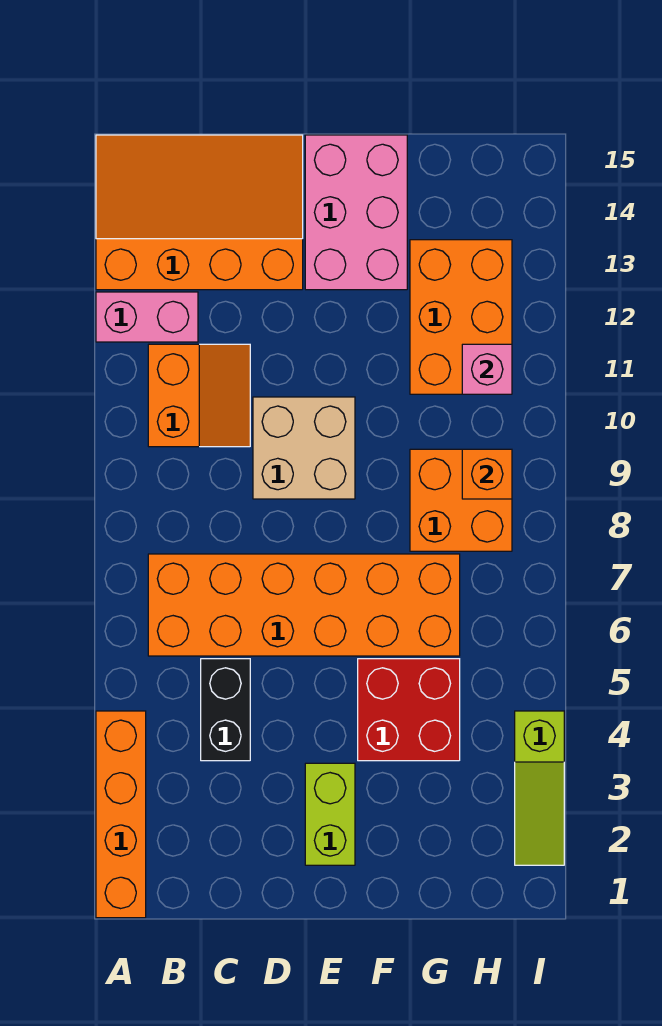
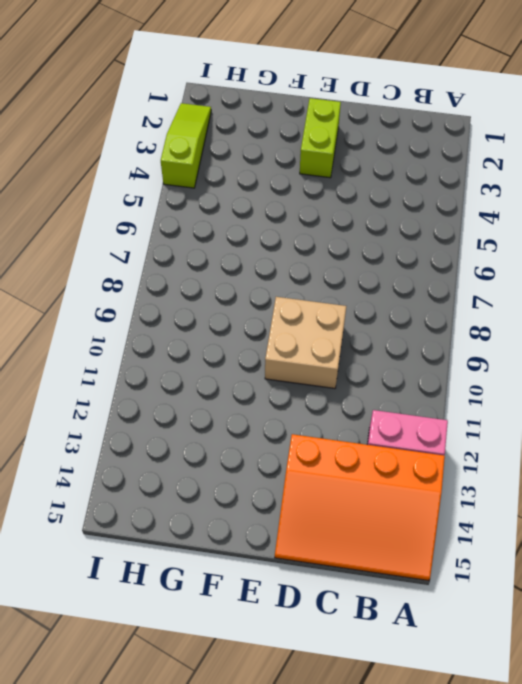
none -> orange 1x4 brick [96,711,146,918]
none -> orange 2x6 brick [148,554,460,656]
none -> orange 2x2 slope [148,344,250,447]

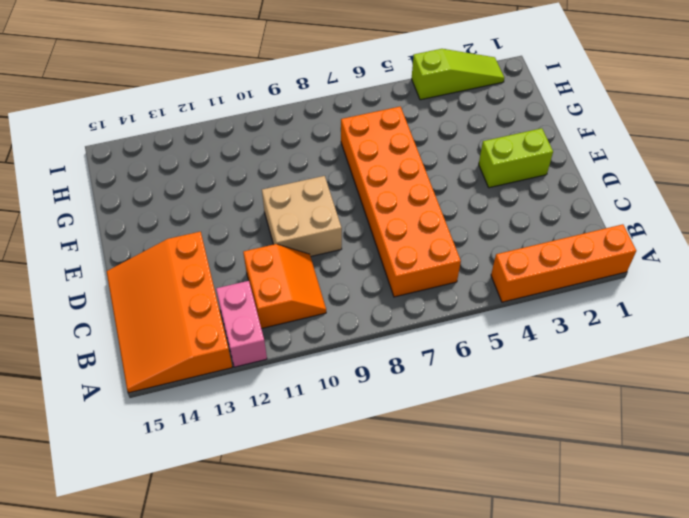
orange 2x2 slope [243,244,326,329] -> orange 2x2 slope turned to [148,344,250,447]
none -> black 1x2 brick [201,659,250,761]
none -> pink 2x3 brick [305,135,407,290]
none -> red 2x2 brick [358,659,460,761]

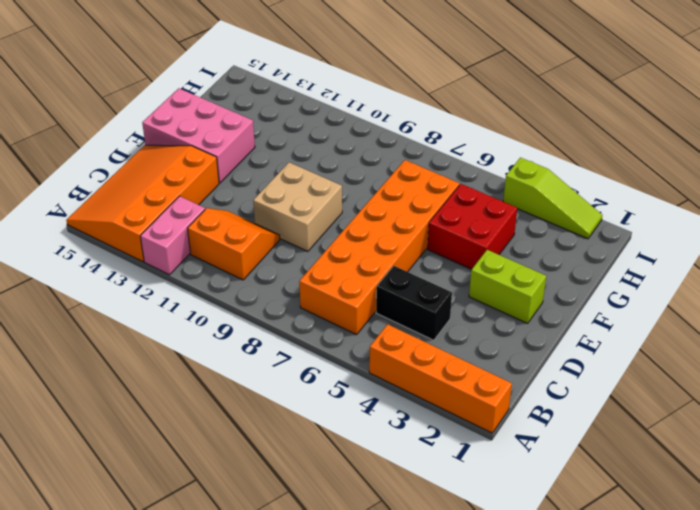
none -> orange 2x2 brick [410,449,512,551]
none -> orange 2x3 brick [410,240,512,394]
none -> orange 1x1 brick [462,449,512,499]

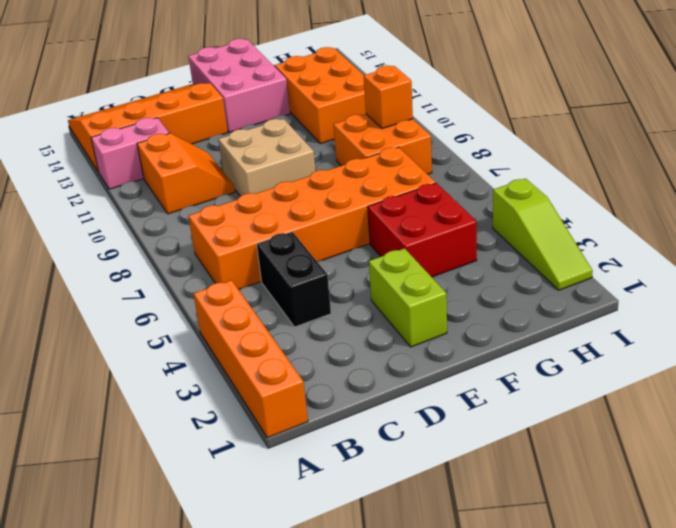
none -> pink 1x1 brick [462,344,512,394]

